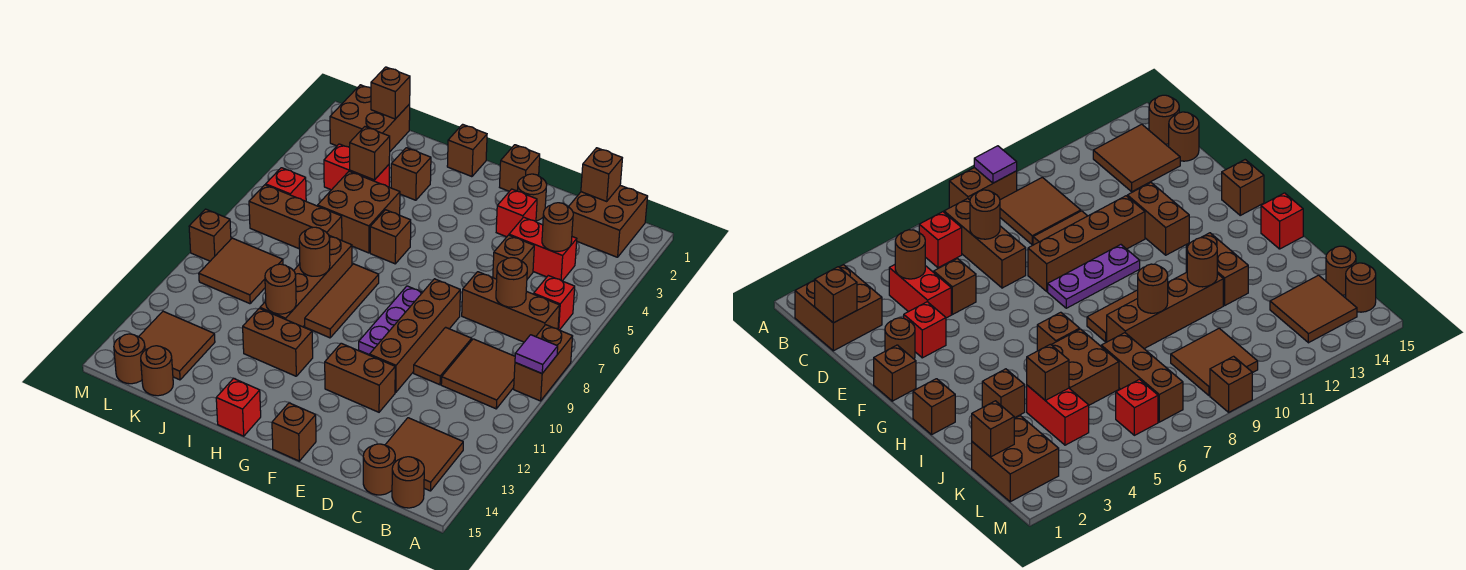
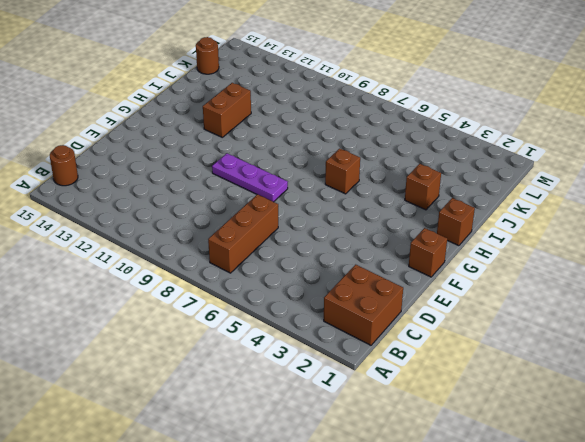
none -> brown 1x2 brick [514,325,573,401]
none -> red 1x1 brick [534,276,575,330]
none -> brown 2x2 tile [441,339,515,409]
none -> brown 2x2 tile [385,418,463,491]

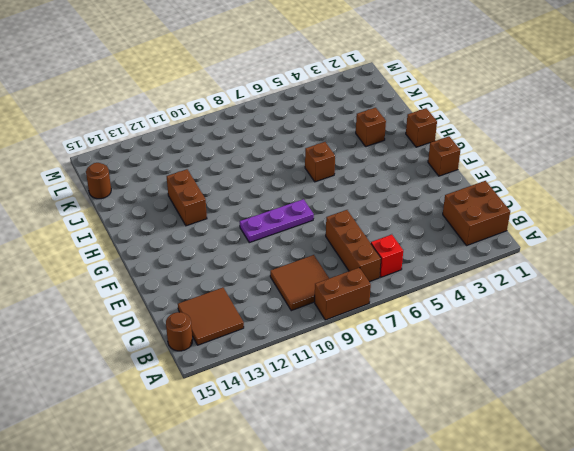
none -> red 1x2 brick [509,217,577,281]
none -> brown 1x1 round brick [363,444,395,495]
none -> brown 1x1 brick [493,235,534,279]
none -> brown 1x2 tile [414,327,472,385]

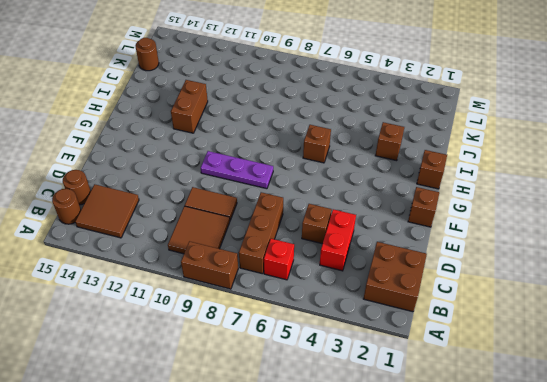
none -> brown 1x1 round brick [517,174,547,221]
none -> red 1x1 brick [496,189,537,237]
none -> brown 1x4 brick [370,279,460,393]
none -> brown 1x2 brick [325,343,395,412]

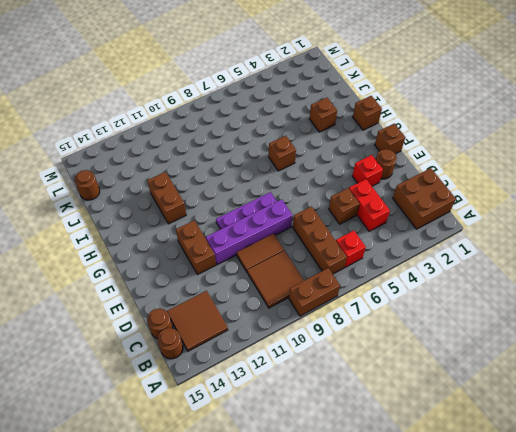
purple 1x4 brick [206,199,292,265] -> brown 1x4 brick [370,279,460,393]
none -> brown 1x1 brick [272,403,316,461]
none -> brown 1x3 tile [305,264,379,338]
none -> red 1x1 brick [216,378,261,436]
none -> brown 2x2 brick [318,171,400,253]

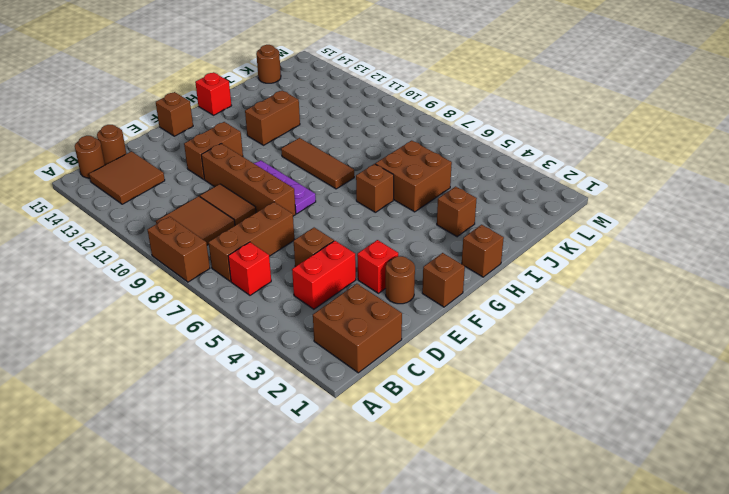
none -> brown 1x4 brick [260,236,352,327]
none -> red 1x2 brick [324,144,389,190]
none -> brown 1x3 brick [249,185,342,249]
none -> brown 2x2 brick [330,85,410,151]

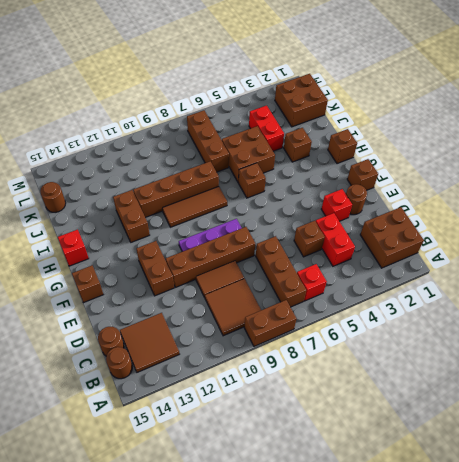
none -> brown 2x2 tile [199,238,283,304]
none -> brown 2x2 tile [139,311,215,380]
none -> red 1x1 brick [266,168,306,201]
none -> brown 1x1 round brick [114,334,145,384]

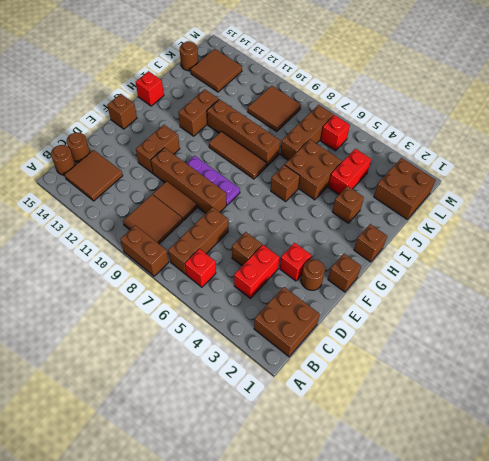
none -> brown 1x1 round brick [114,334,145,384]
none -> brown 1x1 brick [189,209,231,261]
none -> purple 1x1 tile [515,335,558,373]
none -> brown 1x1 brick [581,148,622,201]

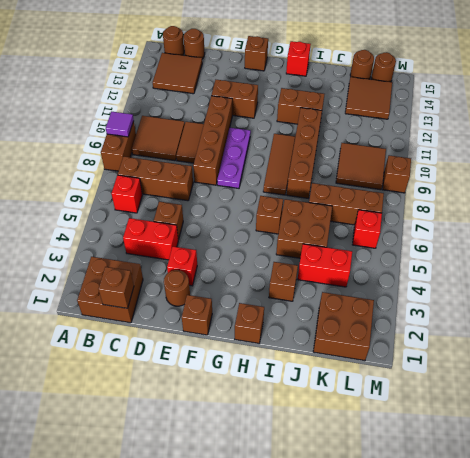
none -> brown 1x1 round brick [542,203,573,251]
none -> brown 1x1 round brick [496,258,527,307]
none -> brown 1x1 round brick [299,227,330,276]
none -> brown 1x1 round brick [265,264,296,314]

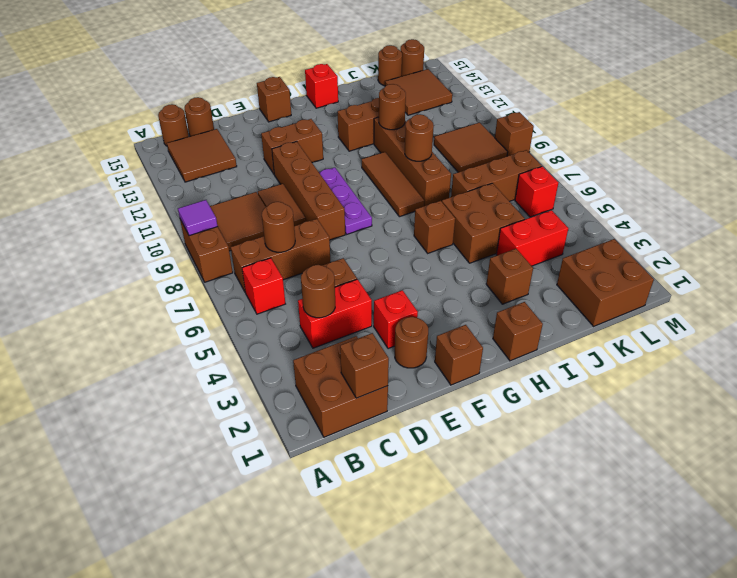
none -> brown 1x1 brick [350,127,390,180]
none -> brown 1x1 brick [371,67,410,119]

